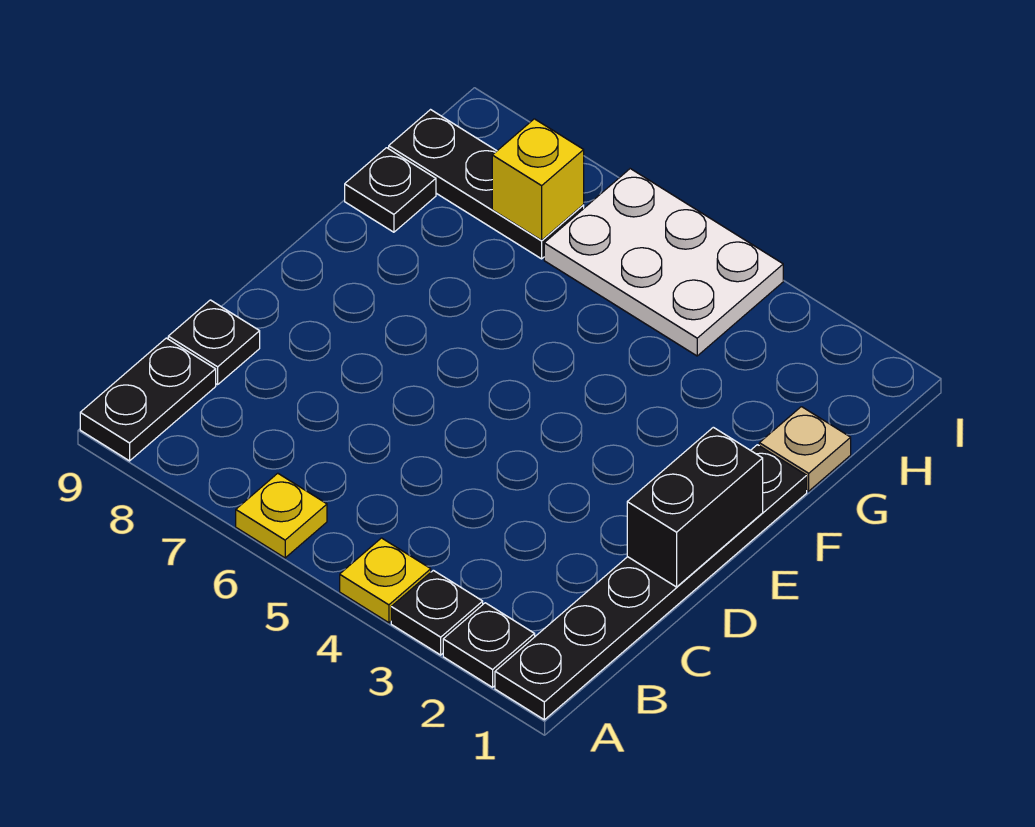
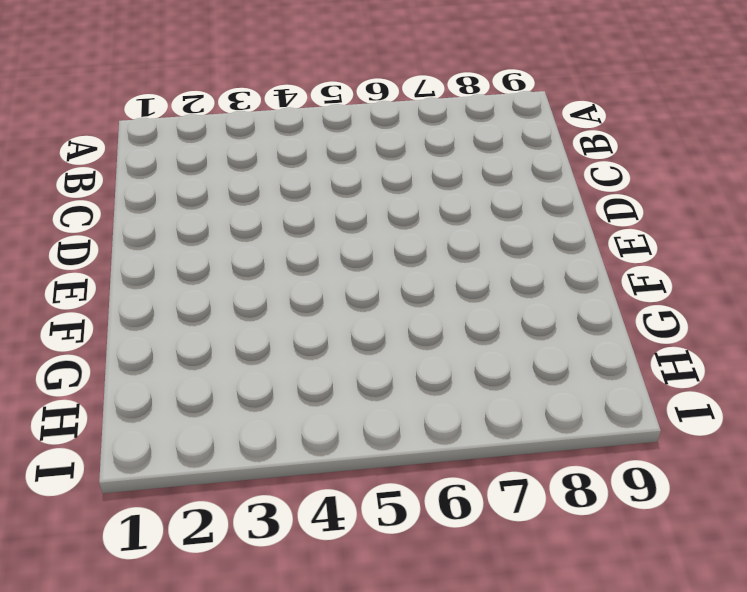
none -> black 1x6 plate [495,445,807,720]
none -> black 1x1 plate [443,603,535,687]
none -> black 1x1 plate [391,570,483,655]

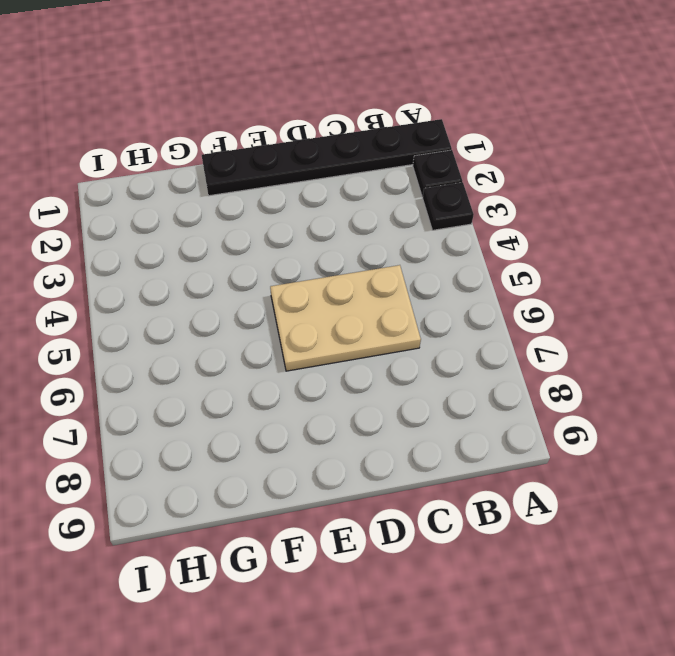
tan 2x3 plate [270,265,421,371] -> none
none -> yellow 1x1 plate [340,538,431,623]
none -> yellow 1x1 plate [236,473,327,558]
none -> black 1x2 plate [80,338,216,461]

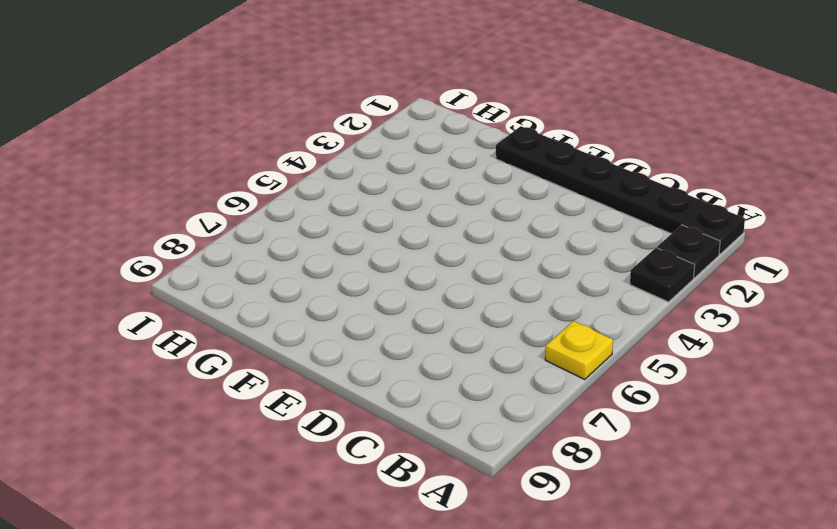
none -> yellow 1x1 plate [340,538,431,623]
none -> black 1x2 plate [80,338,216,461]
none -> black 1x1 plate [168,300,260,385]

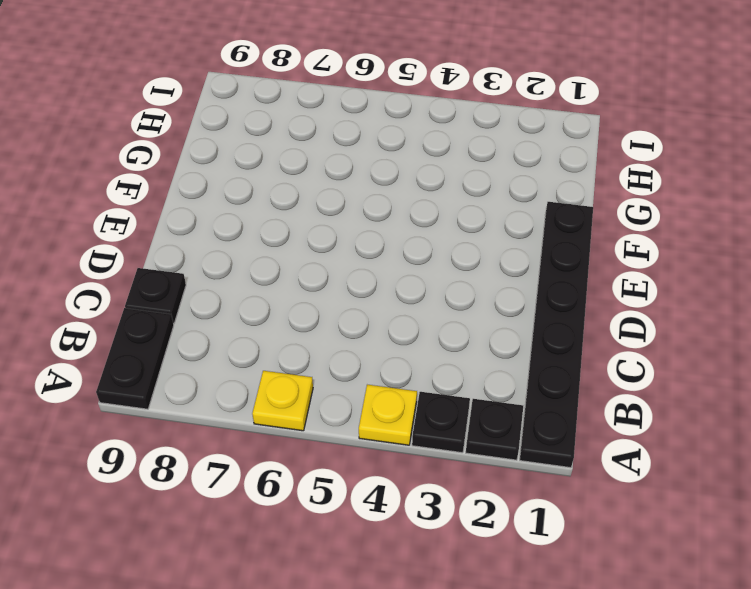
none -> tan 1x1 plate [759,407,851,491]
none -> black 1x1 plate [345,148,436,232]
none -> white 2x3 plate [544,169,783,356]

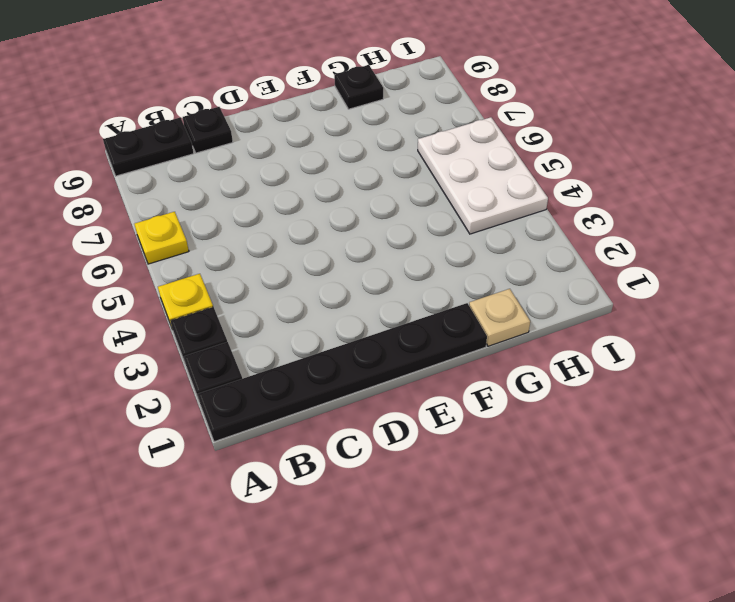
none -> black 1x3 plate [389,110,584,259]
none -> black 1x2 brick [627,427,763,587]
none -> yellow 1x1 brick [492,119,584,240]

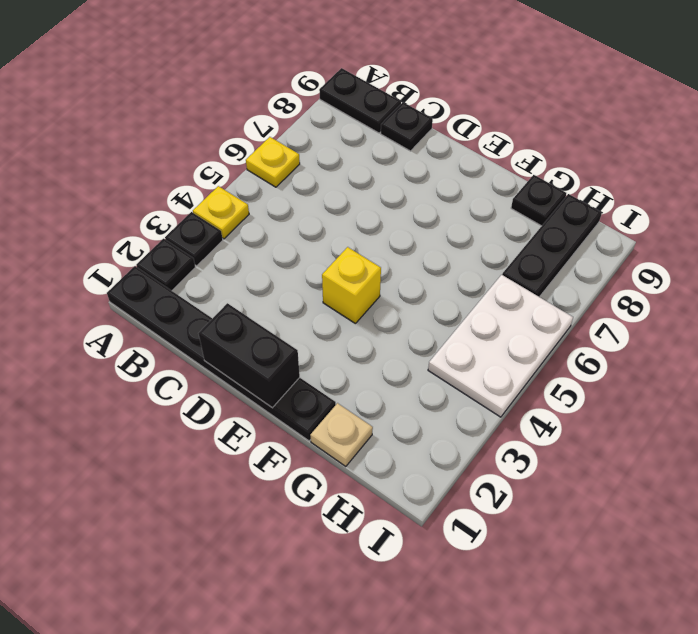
yellow 1x1 brick [322,247,381,324] -> yellow 1x1 brick moved to [492,119,584,240]

